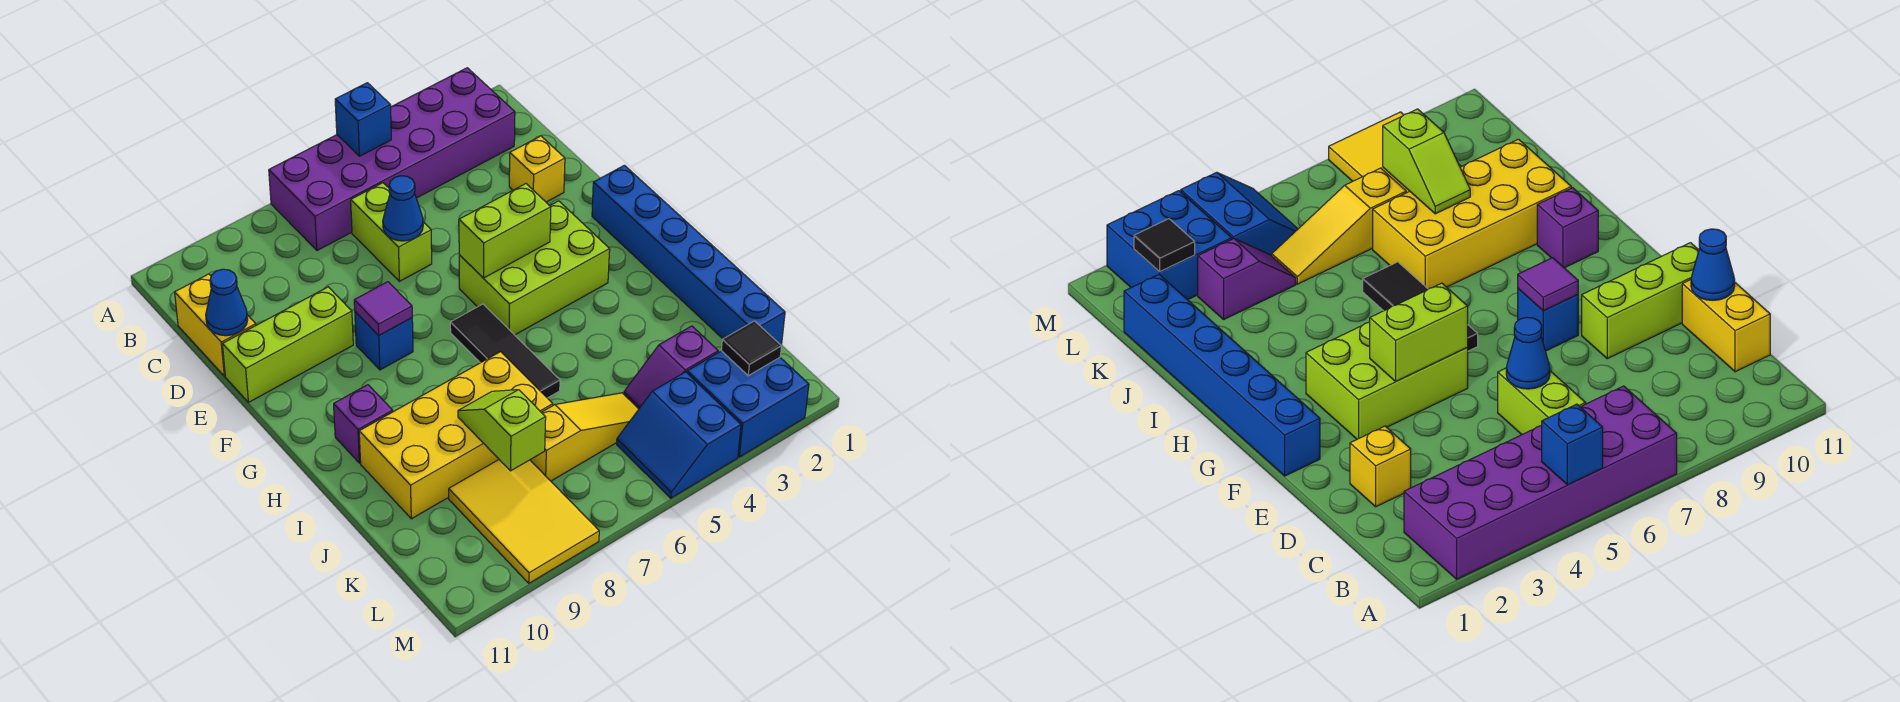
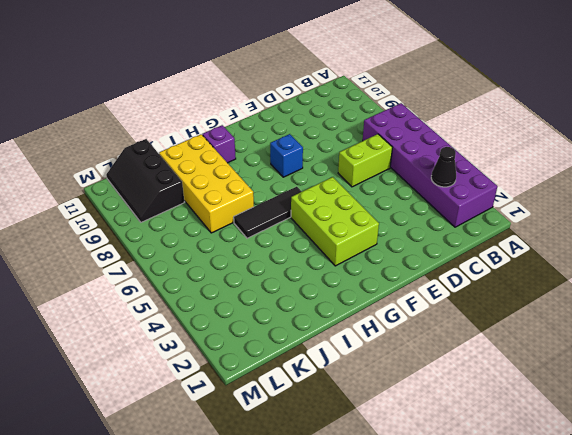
black 1x1 cone [431,147,456,187] -> none
black 2x3 slope [106,139,184,222] -> yellow 2x3 tile [449,460,599,583]
none -> yellow 1x2 brick [175,274,256,376]
none -> yellow 1x1 brick [509,136,565,202]
none -> lime 1x3 brick [222,287,353,402]

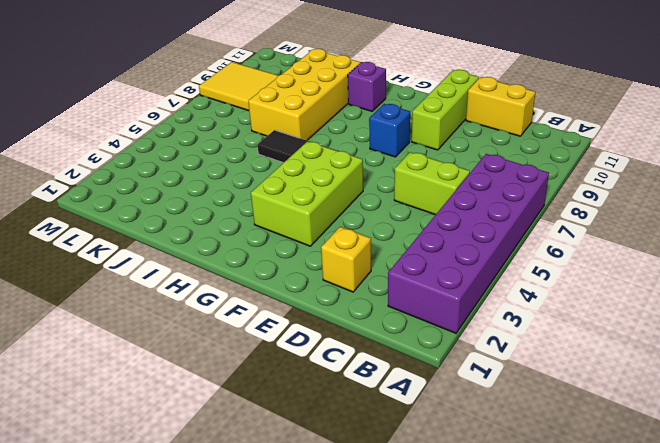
none -> blue 1x6 brick [592,165,785,345]
none -> purple 1x2 slope [624,326,718,409]
none -> yellow 1x3 slope [530,393,639,481]

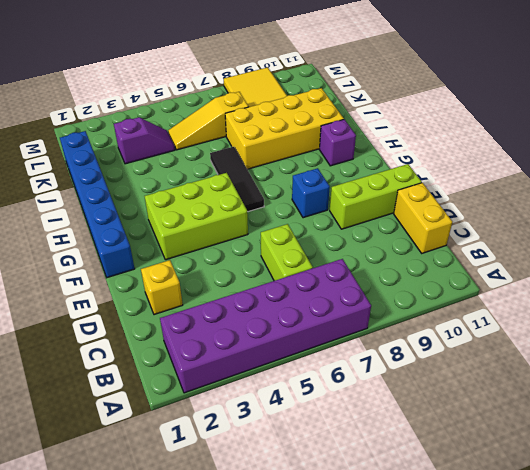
none -> blue 2x2 brick [687,351,809,457]
none -> blue 2x2 slope [617,372,741,498]
none -> blue 1x1 brick [335,83,391,156]

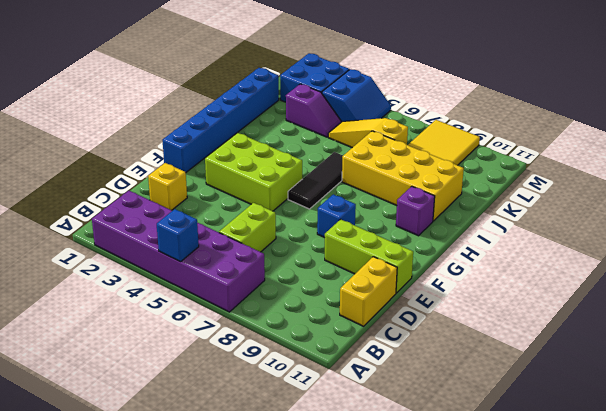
none -> blue 1x1 cone [383,176,423,241]
none -> blue 1x1 cone [206,269,248,336]
none -> lime 1x2 brick [459,184,551,278]

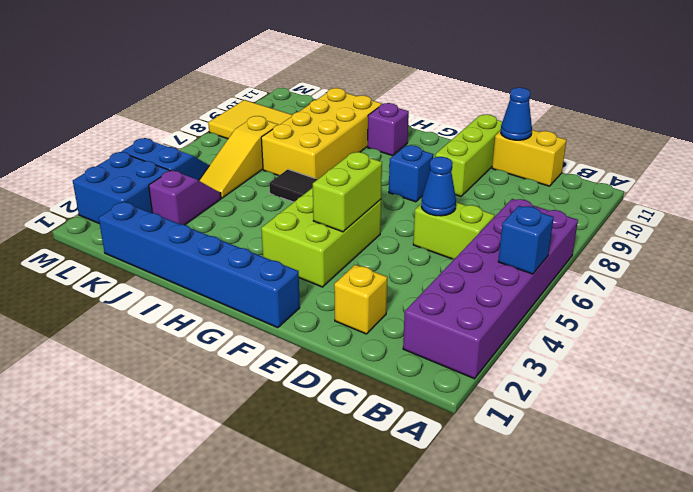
none -> purple 1x1 tile [354,282,412,335]
none -> lime 1x2 slope [458,390,546,471]
none -> black 1x1 tile [721,321,781,376]

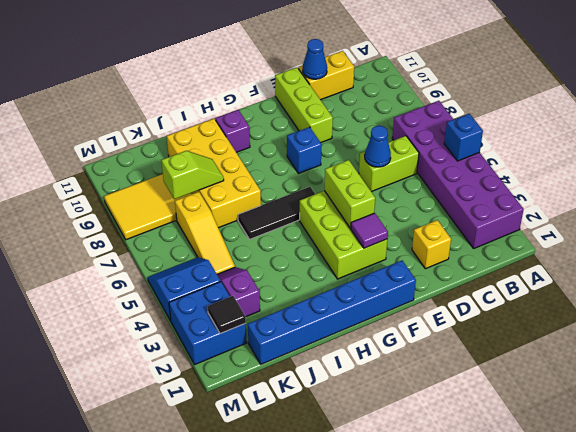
purple 1x1 tile [351,213,388,248] -> purple 1x1 tile moved to [354,282,412,335]

